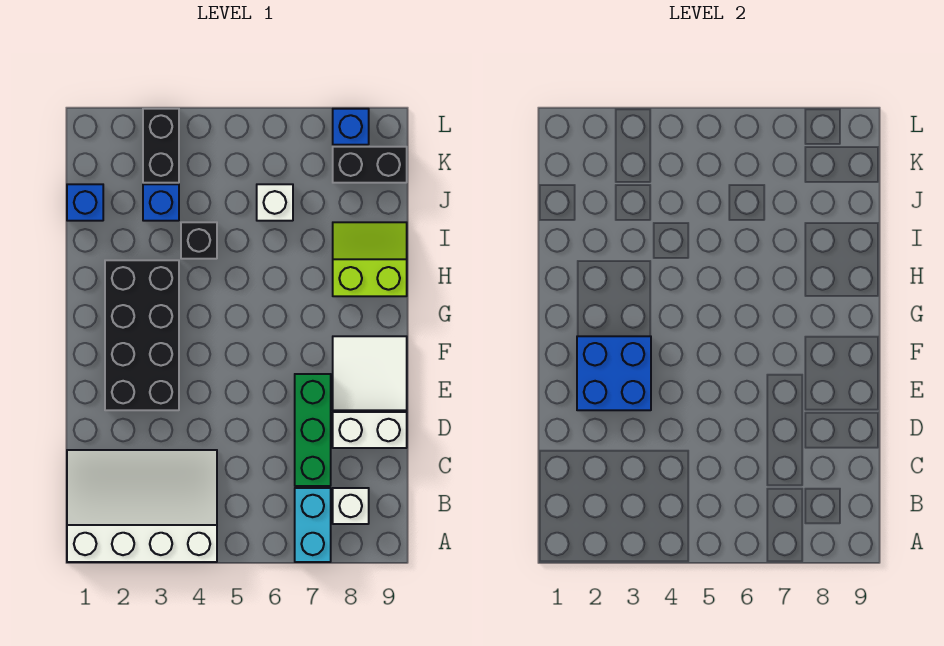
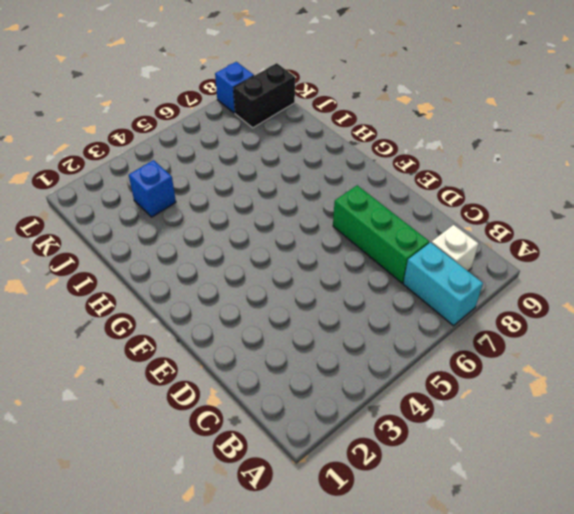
none -> white 3x4 slope [67,450,217,562]
none -> white 1x2 brick [333,412,407,448]
none -> black 2x4 brick [105,260,179,410]

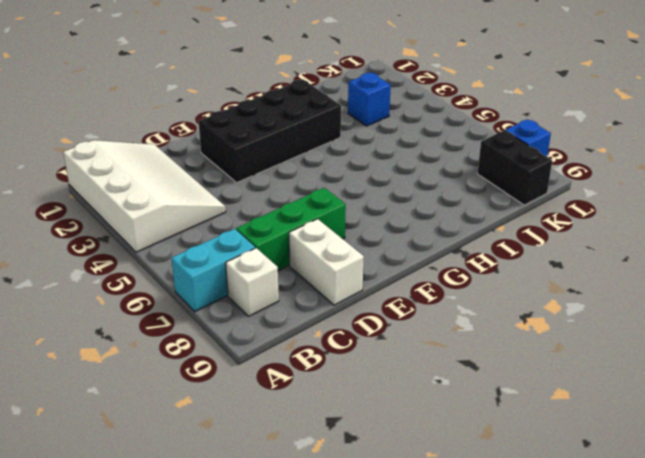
none -> white 2x2 tile [333,336,407,410]
none -> lime 2x2 slope [333,222,407,296]
none -> black 1x1 brick [181,222,217,259]

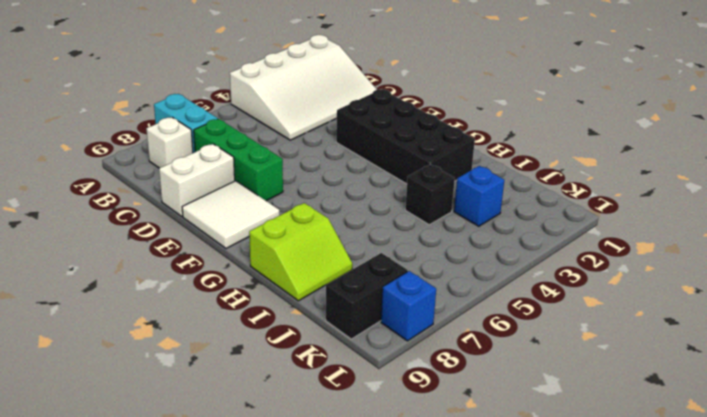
none -> blue 1x1 brick [67,184,103,221]
none -> white 1x1 brick [257,184,293,221]
none -> black 1x2 brick [143,109,179,183]

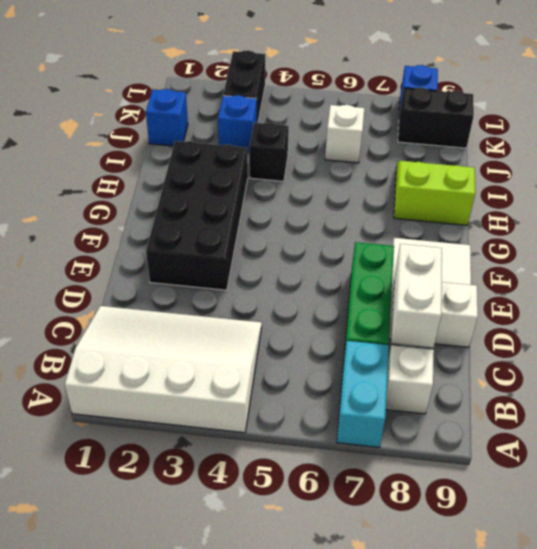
white 1x2 brick [391,244,442,347] -> none
none -> blue 2x2 brick [577,336,651,410]

